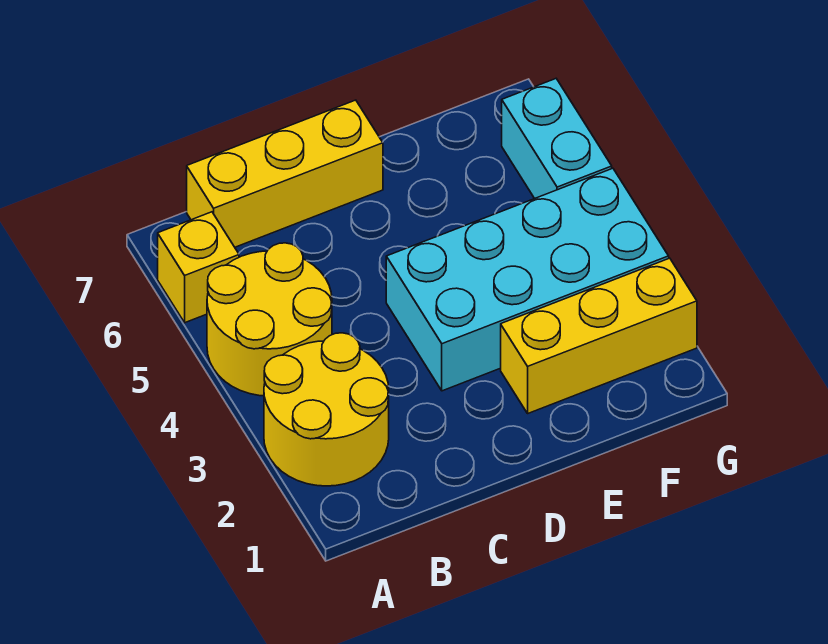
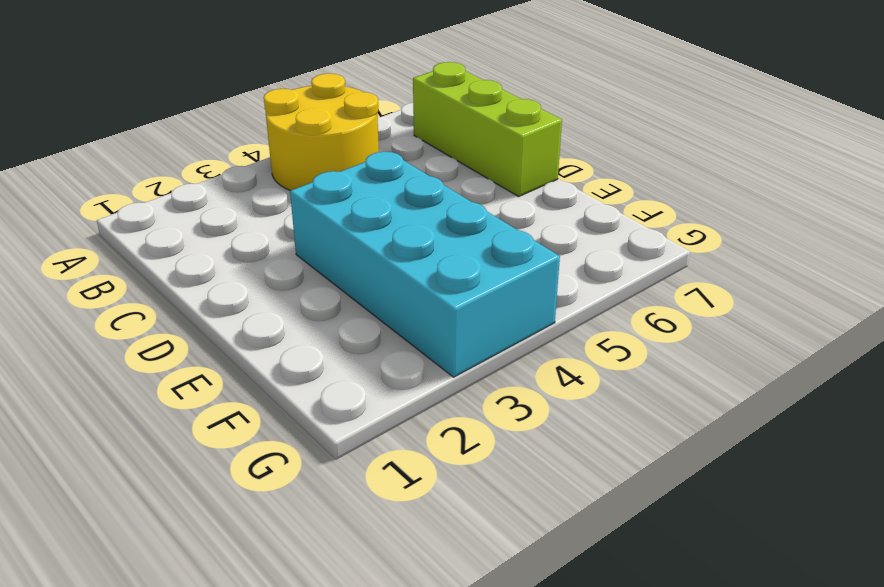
lime 1x3 brick [413,62,562,196] -> yellow 1x3 brick [187,100,383,247]
none -> yellow 2x2 round brick [264,333,389,486]
none -> yellow 1x1 brick [158,212,239,323]

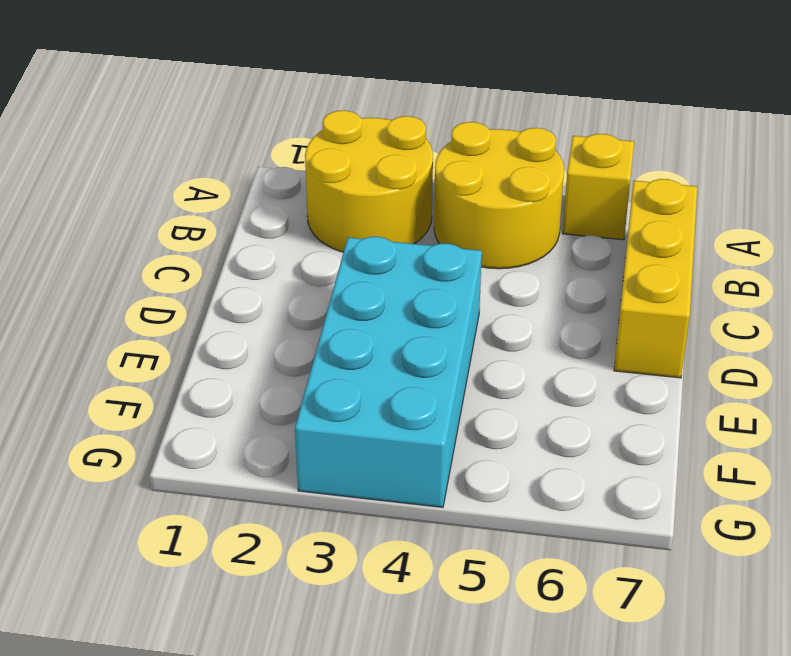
none -> yellow 1x3 brick [501,258,697,413]
none -> cyan 1x2 brick [502,79,612,199]

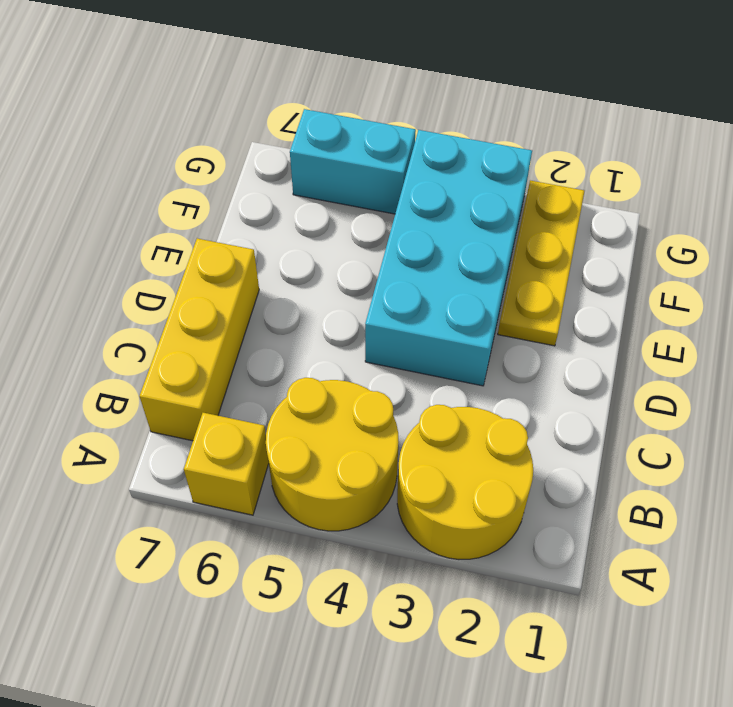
yellow 1x3 plate [498,180,584,346] -> yellow 1x3 brick [501,258,697,413]

